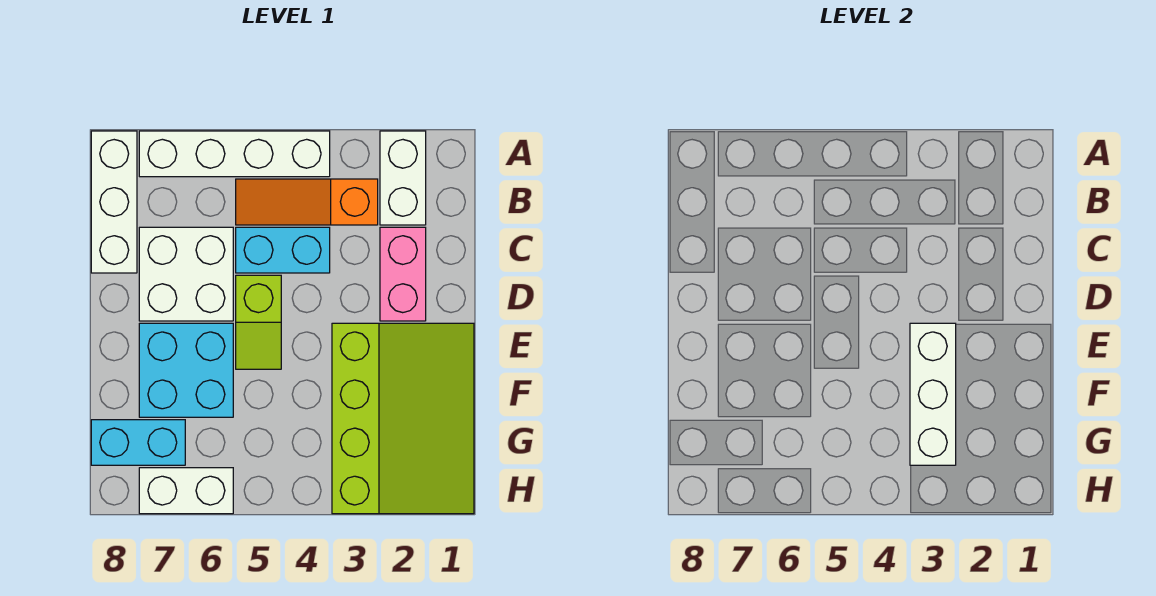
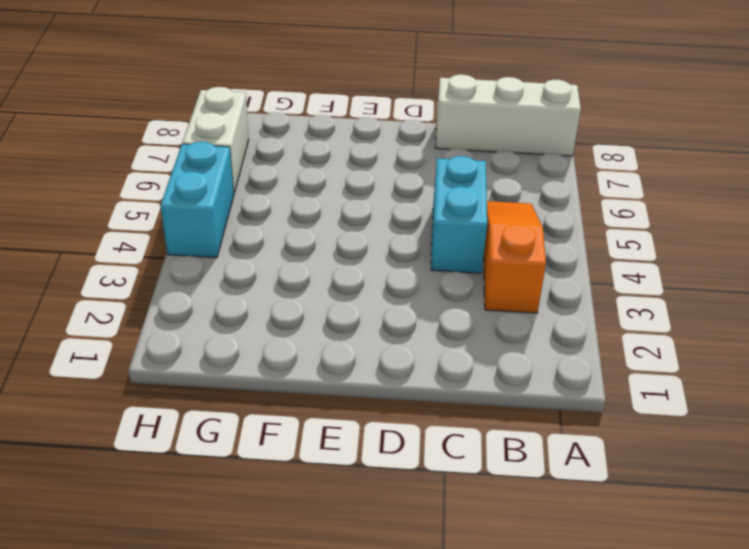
cyan 1x2 brick [161,142,234,258] -> cyan 1x2 brick moved to [91,420,185,465]
none -> white 1x2 brick [380,131,426,225]
none -> white 1x4 brick [139,131,330,177]
none -> pink 1x2 brick [380,227,426,321]

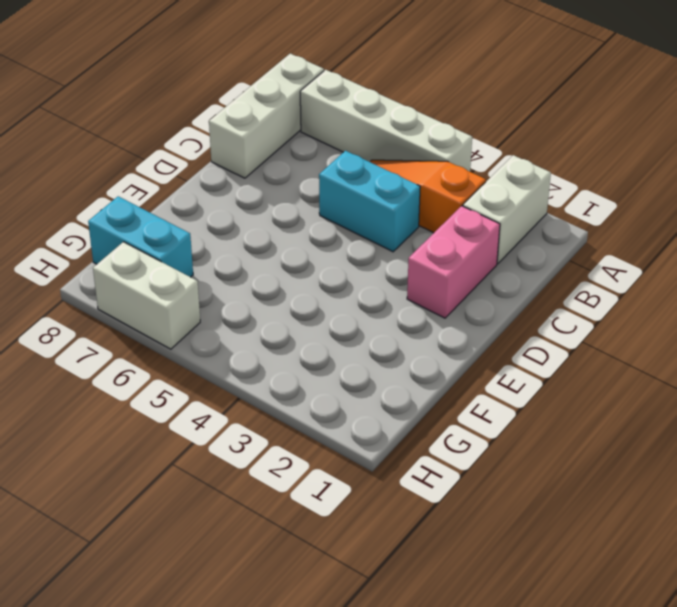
none -> white 2x2 brick [139,227,233,321]
none -> lime 1x2 slope [236,275,281,369]
none -> lime 3x4 slope [332,323,474,514]

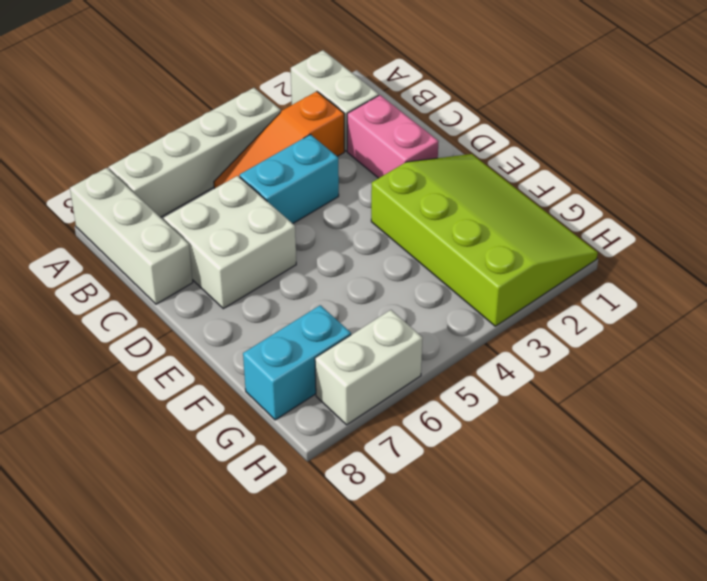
none -> lime 1x2 slope [236,275,281,369]
none -> cyan 2x2 brick [139,323,233,417]
none -> white 1x3 brick [910,323,956,465]

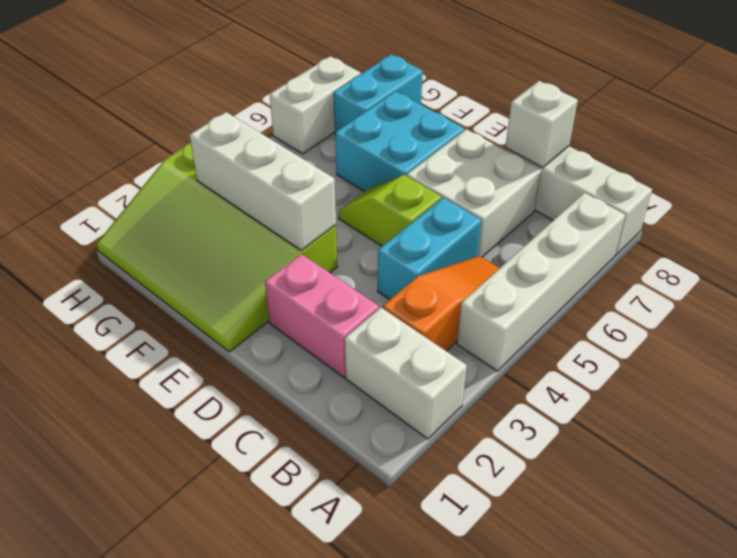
white 1x1 brick [505,81,578,168] -> none

